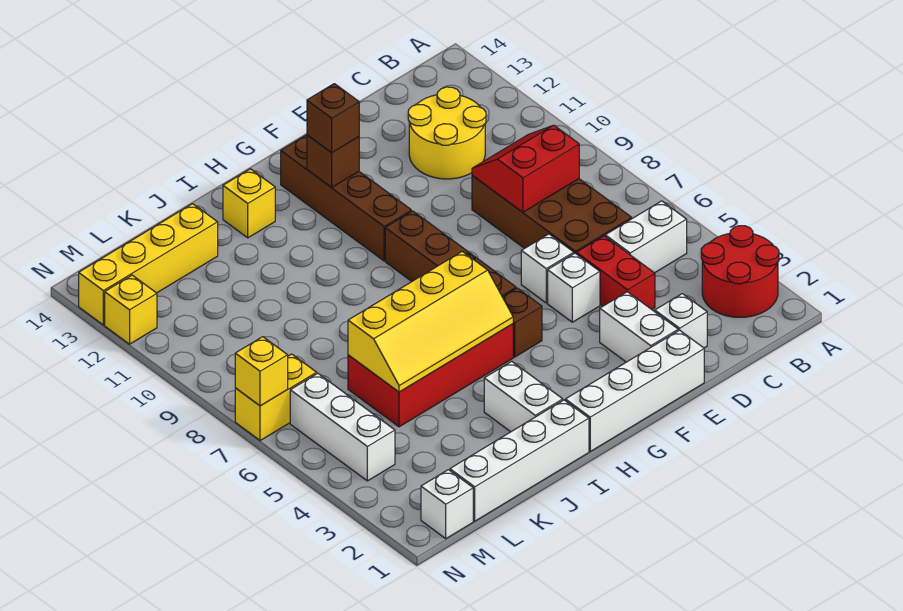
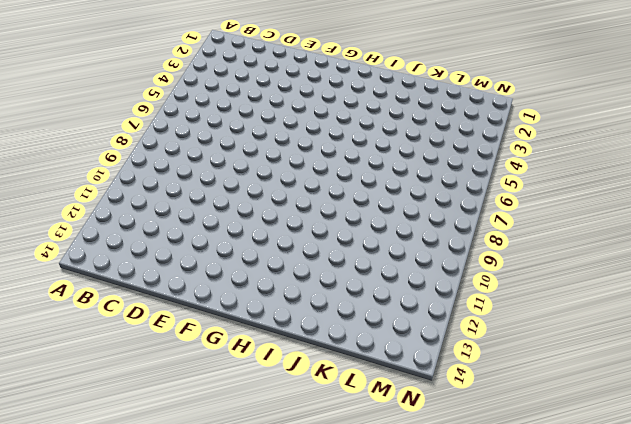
none -> red 2x2 round brick [701,226,779,318]
none -> white 1x2 brick [605,201,687,273]
none -> brown 2x4 brick [472,175,632,253]

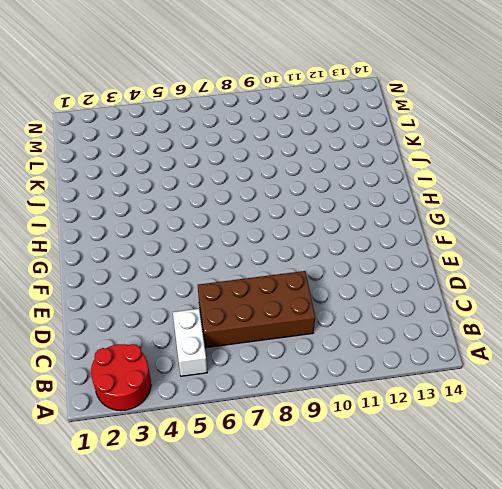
none -> yellow 2x2 round brick [408,87,486,179]
none -> white 1x1 brick [655,294,707,348]
none -> red 1x2 brick [576,236,655,309]

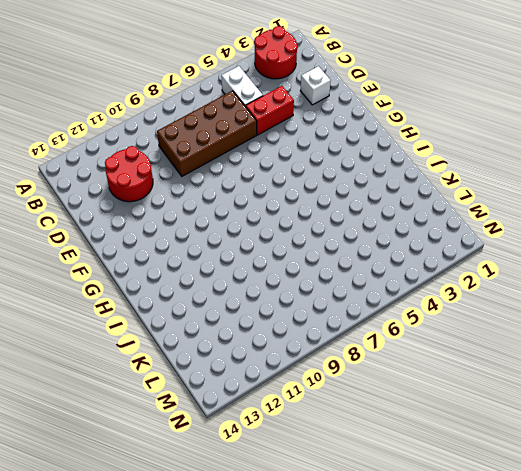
red 2x2 round brick [105,146,153,202] -> yellow 2x2 round brick [408,87,486,179]
none -> white 1x4 brick [565,330,704,451]
none -> white 1x2 brick [600,292,678,362]
none -> white 1x1 brick [548,253,600,322]

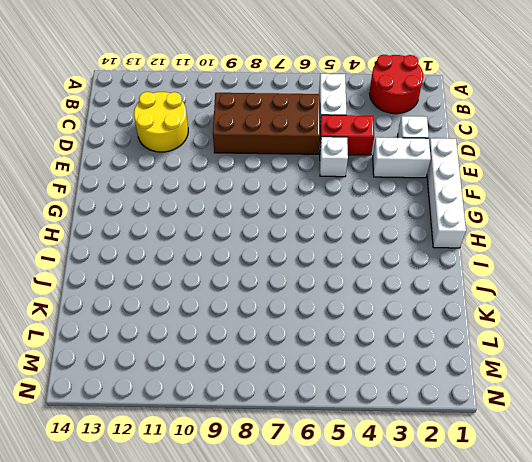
none -> white 1x1 brick [521,234,574,303]
none -> brown 1x1 brick [503,288,542,357]
none -> brown 1x4 brick [385,211,516,297]

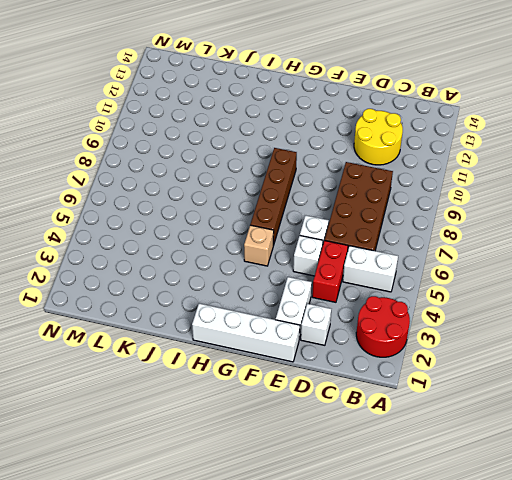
tan 1x1 brick [244,225,274,266] -> brown 1x1 brick [503,288,542,357]
none -> brown 1x4 brick [281,135,411,261]
none -> red 2x4 brick [348,324,513,427]
none -> white 1x4 brick [450,400,589,521]

